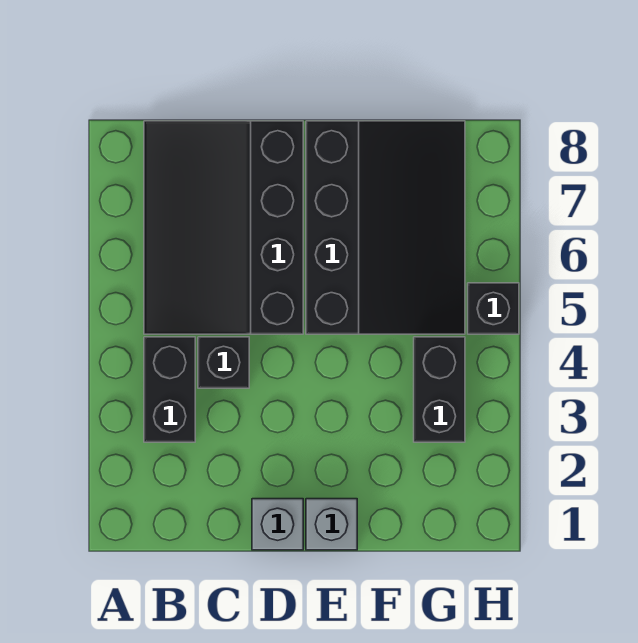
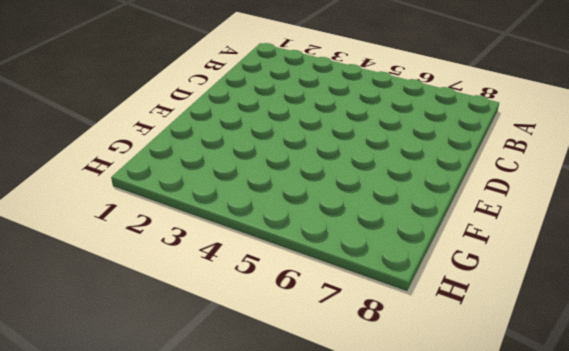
none -> black 1x2 brick [144,337,195,442]
none -> black 3x4 slope [144,121,303,334]

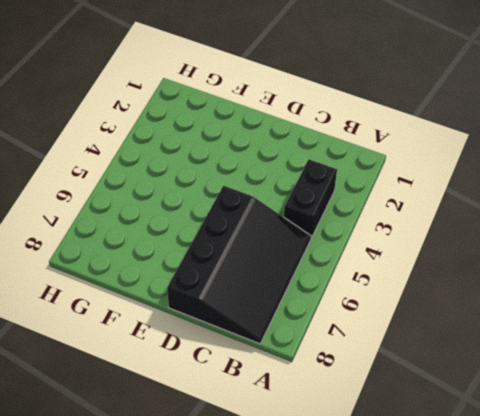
none -> black 1x1 brick [198,337,249,388]
none -> grey 1x1 brick [252,499,303,550]

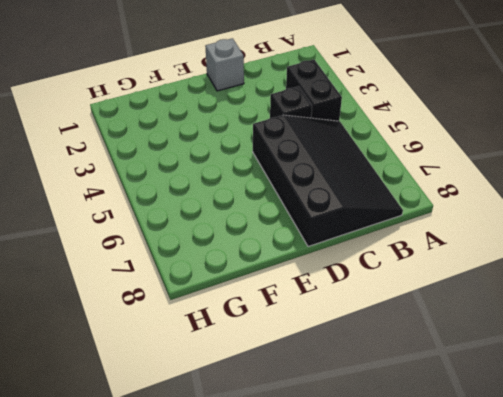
none -> grey 1x1 brick [306,499,357,550]
none -> black 3x4 slope [306,121,465,334]

